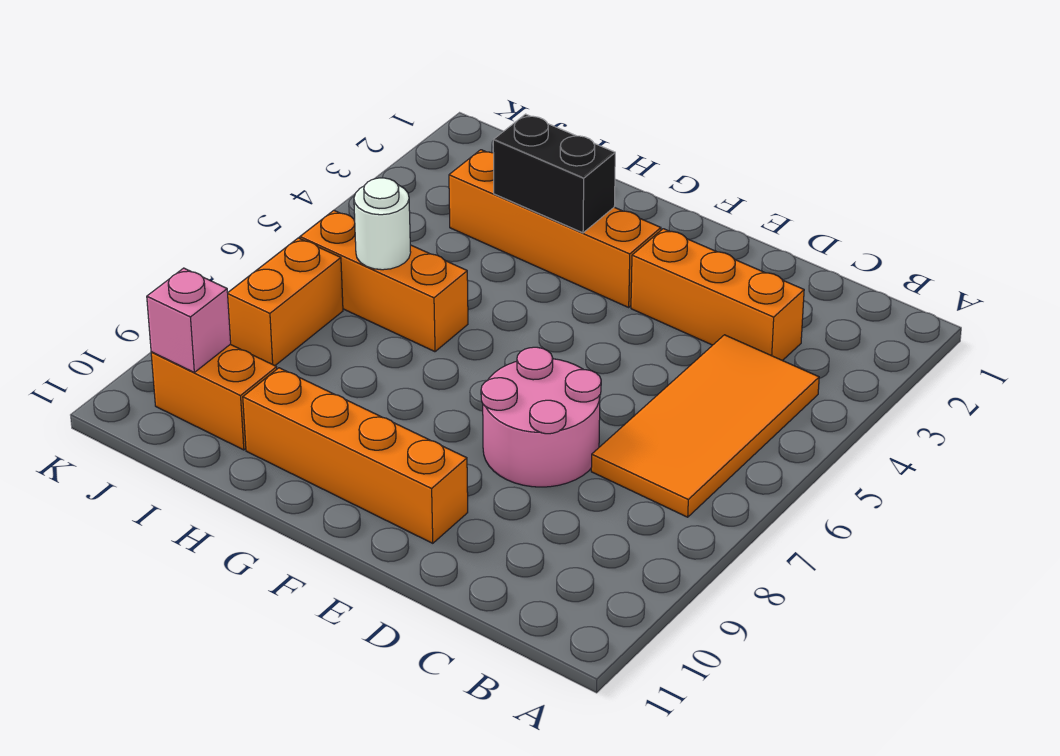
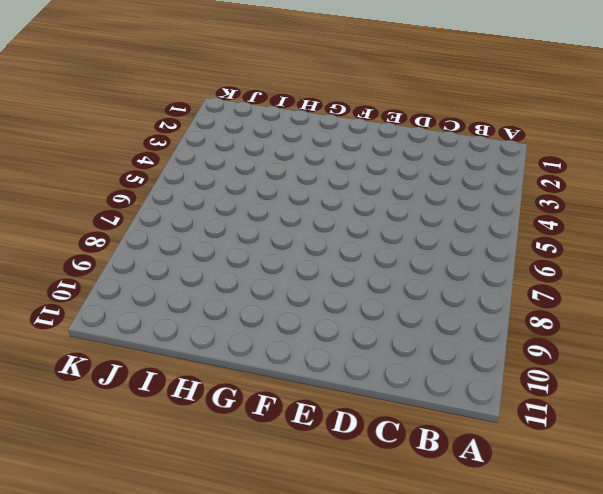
none -> orange 2x4 tile [591,335,819,517]
none -> orange 1x3 brick [631,229,804,361]

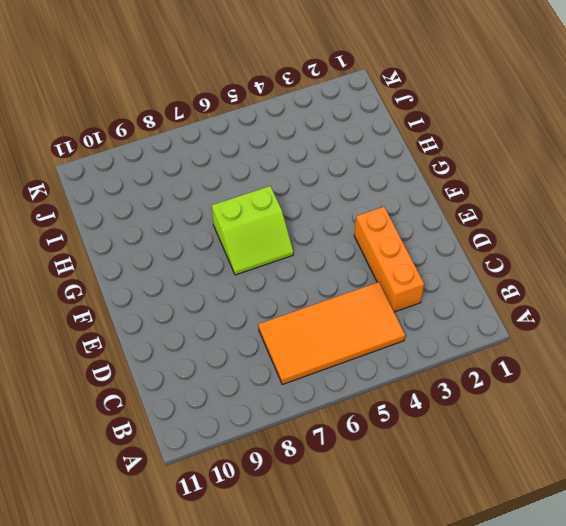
lime 2x2 slope [212,186,293,275] -> none
none -> pink 2x2 round brick [481,347,601,487]
none -> orange 1x4 brick [243,368,468,543]

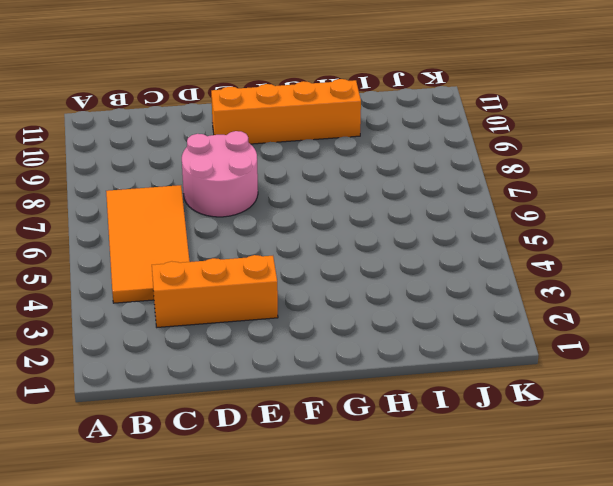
none -> orange 1x4 brick [449,150,661,307]
none -> orange 1x3 brick [300,210,468,352]

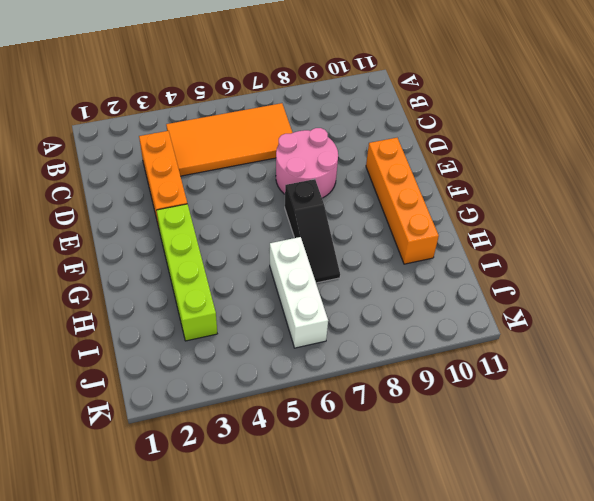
lime 1x4 brick [157,204,217,341] -> orange 1x4 brick [449,150,661,307]
black 1x3 slope [285,179,340,283] -> none
white 1x3 brick [270,237,328,348] -> orange 1x3 brick [300,210,468,352]
none -> orange 1x2 brick [151,344,277,450]
none -> orange 1x2 brick [228,238,343,366]

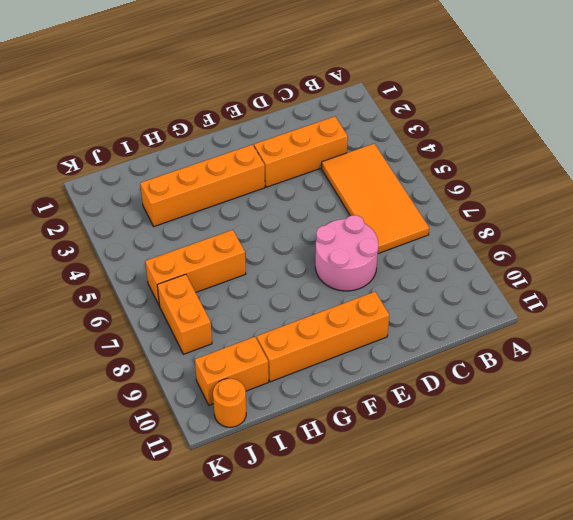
orange 1x1 round brick [213,378,246,427] -> none
none -> black 1x2 brick [493,114,615,233]
none -> white 1x1 round brick [354,178,411,270]

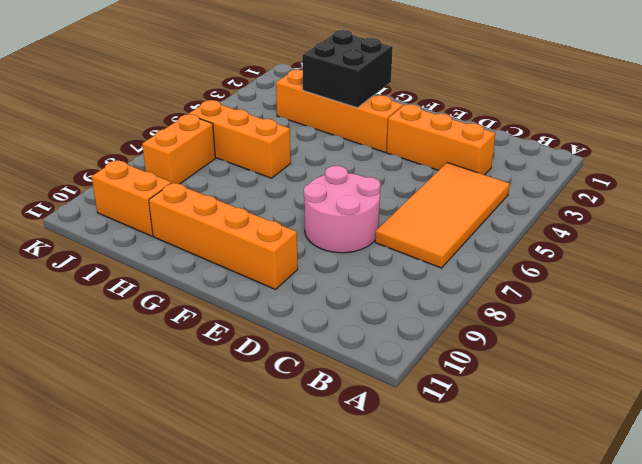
black 2x2 brick [302,30,393,108] -> black 1x2 brick [493,114,615,233]
none -> white 1x1 round brick [354,178,411,270]
none -> pink 1x1 brick [147,268,231,372]

